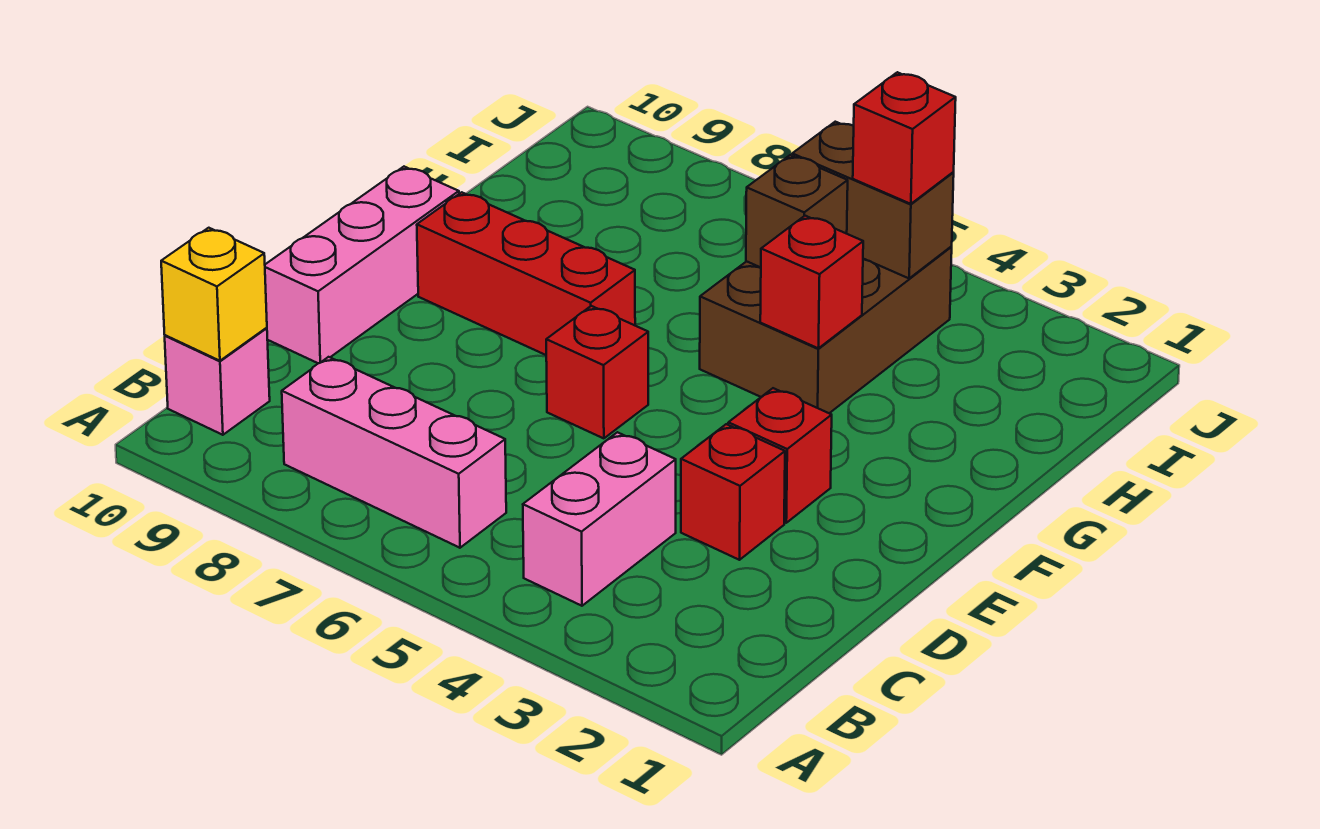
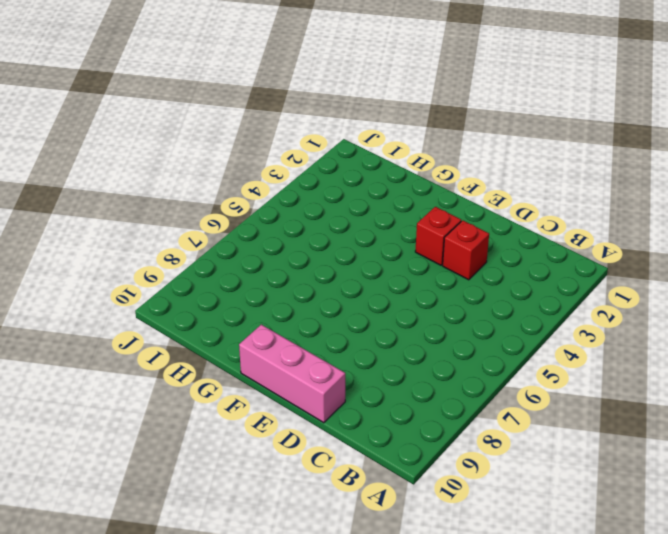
none -> pink 1x2 brick [523,432,676,606]
none -> pink 1x3 brick [282,357,506,548]
none -> pink 1x1 brick [165,328,270,435]

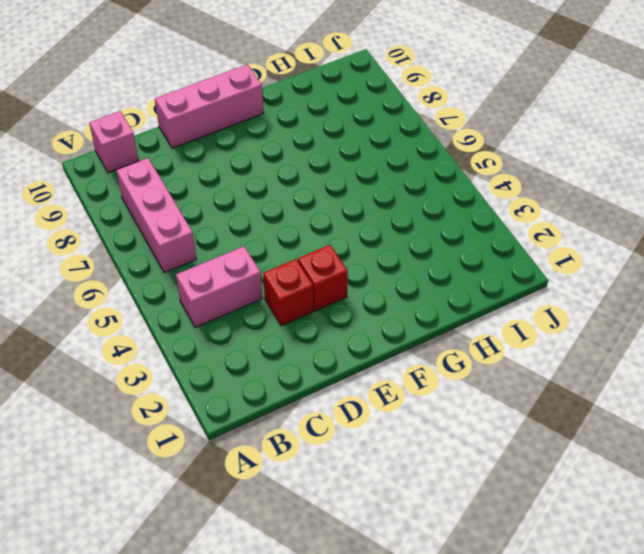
none -> red 1x1 brick [546,306,648,438]
none -> red 1x3 brick [417,192,635,355]
none -> brown 2x3 brick [700,247,952,413]

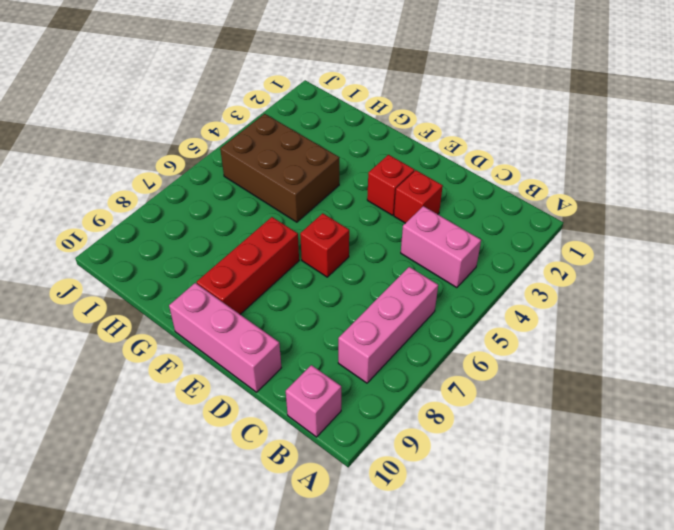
none -> yellow 1x1 brick [161,228,267,361]
none -> red 1x1 brick [760,216,863,348]
none -> brown 1x1 brick [746,155,848,267]

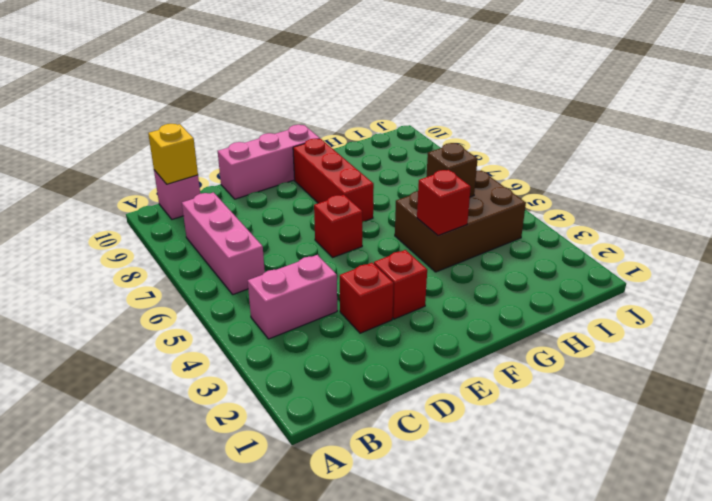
none -> brown 1x2 brick [792,122,954,278]
none -> red 1x1 brick [853,72,956,204]

